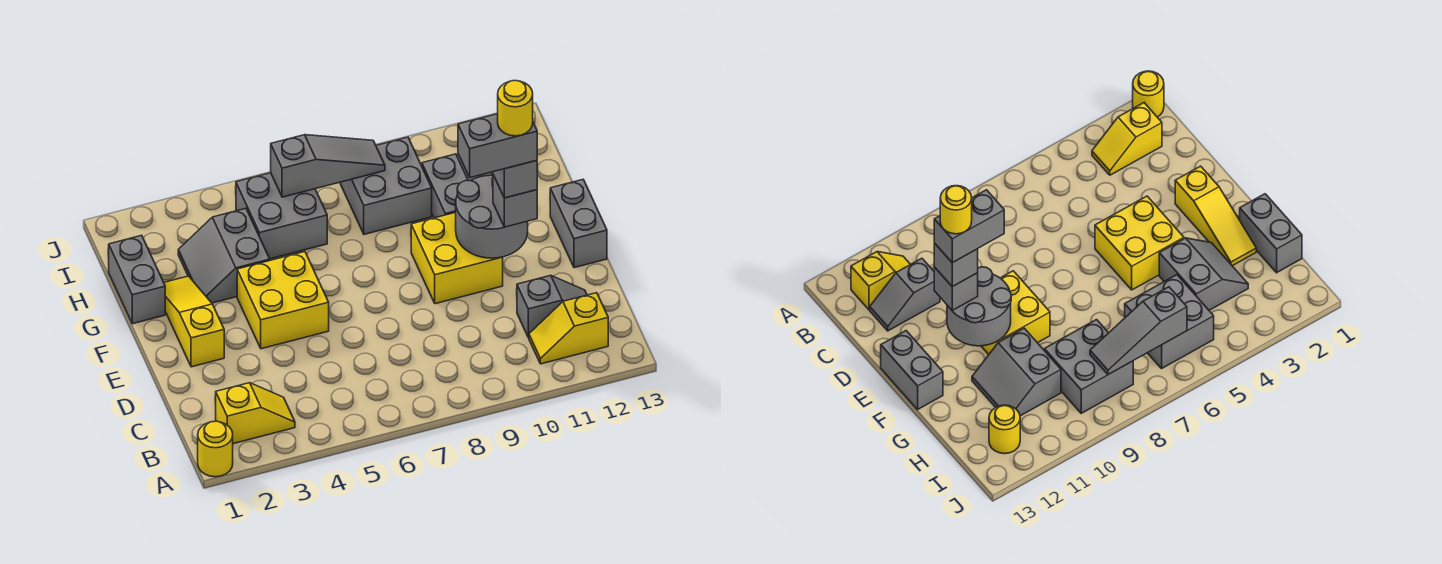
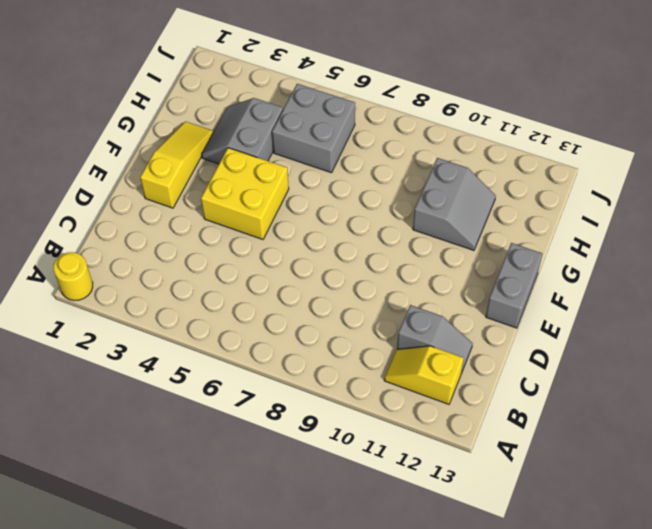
none -> yellow 1x2 slope [216,383,295,444]
none -> yellow 2x2 brick [411,212,503,304]
none -> grey 1x2 brick [109,235,165,324]

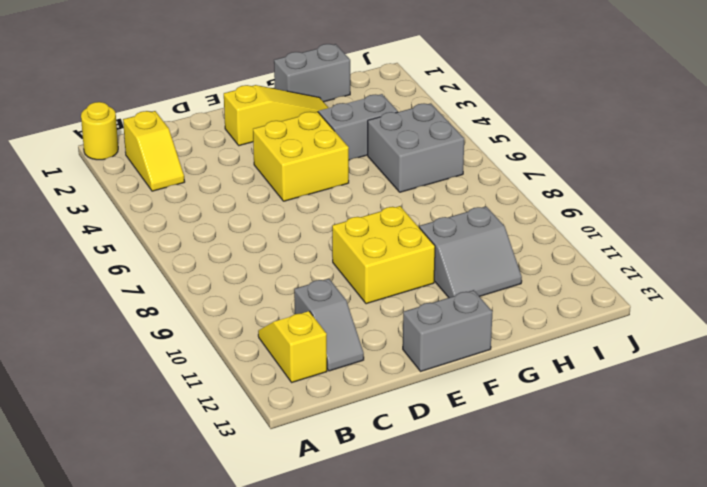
none -> grey 2x2 brick [340,137,432,234]
none -> yellow 1x1 round brick [989,405,1020,454]
none -> grey 2x2 round brick [456,175,528,258]

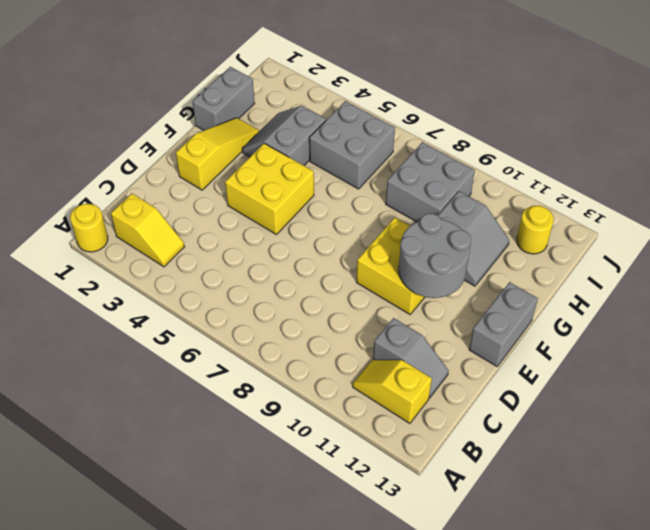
none -> grey 1x3 slope [271,135,385,197]
none -> grey 1x1 brick [493,175,537,227]
none -> grey 1x1 brick [493,161,537,198]

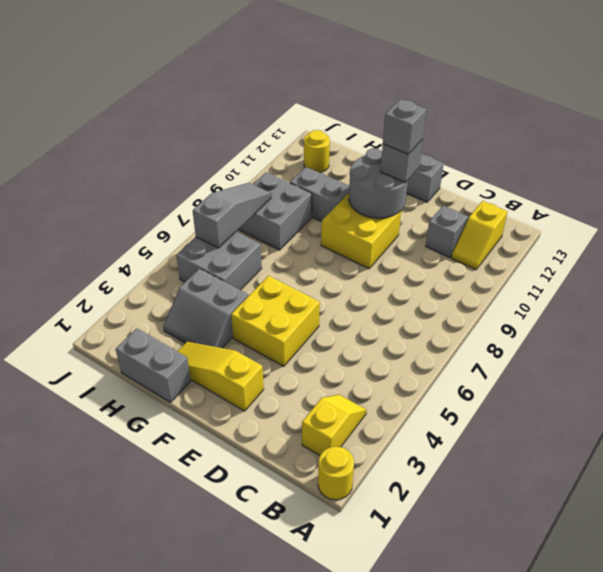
none -> grey 1x2 brick [458,114,537,178]
none -> yellow 1x1 round brick [498,81,533,136]

